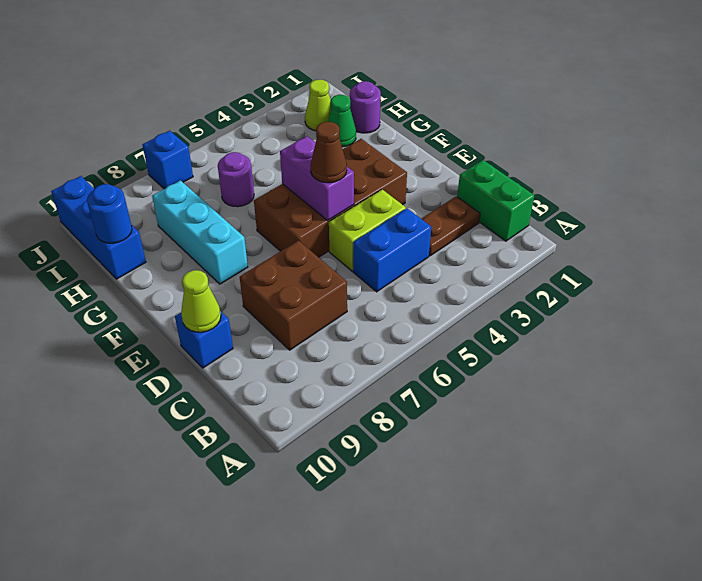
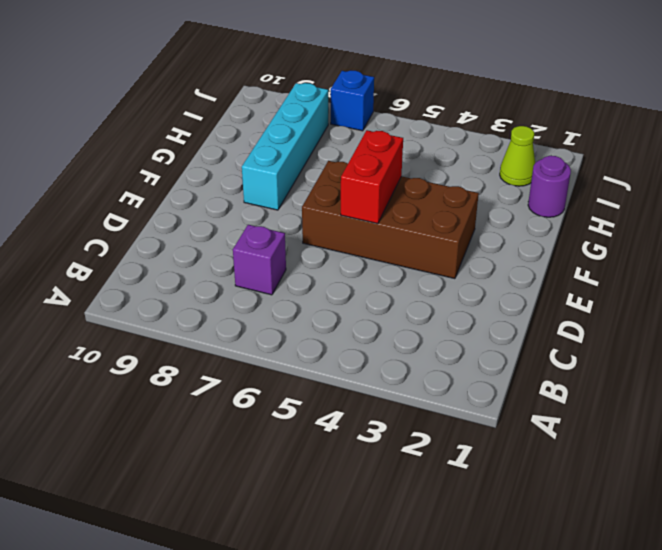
purple 1x1 brick [233,225,286,295] -> brown 2x2 brick [240,241,347,350]
red 1x2 brick [341,130,403,224] -> purple 1x2 brick [280,136,354,221]
cyan 1x4 brick [242,83,328,210] -> cyan 1x3 brick [152,180,248,284]
none -> green 1x2 brick [457,160,534,241]
none -> brown 1x2 plate [422,196,480,256]
none -> blue 1x2 brick [353,208,431,292]

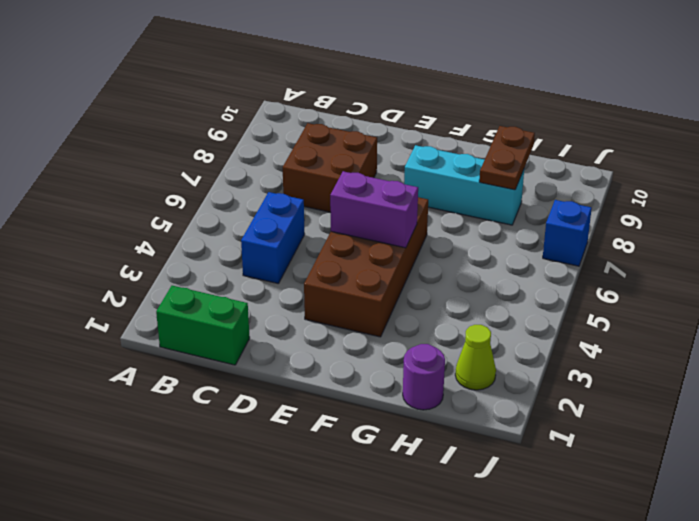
brown 1x2 plate [479,126,535,190] -> brown 1x2 plate moved to [422,196,480,256]
none -> lime 1x2 brick [329,189,406,271]
none -> blue 1x1 brick [175,311,233,368]
none -> green 1x1 cone [328,95,356,147]

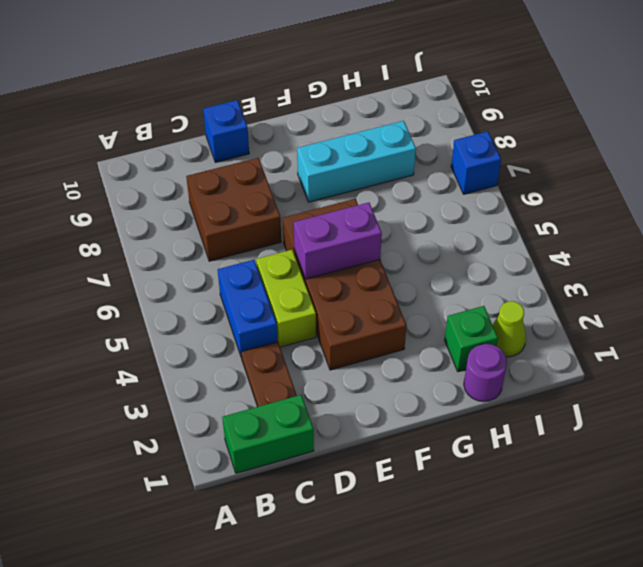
green 1x1 brick [445,306,498,372] -> green 1x1 cone [328,95,356,147]
none -> purple 1x1 round brick [218,152,254,207]
none -> blue 1x3 brick [51,176,146,279]
none -> lime 1x1 cone [181,270,221,332]

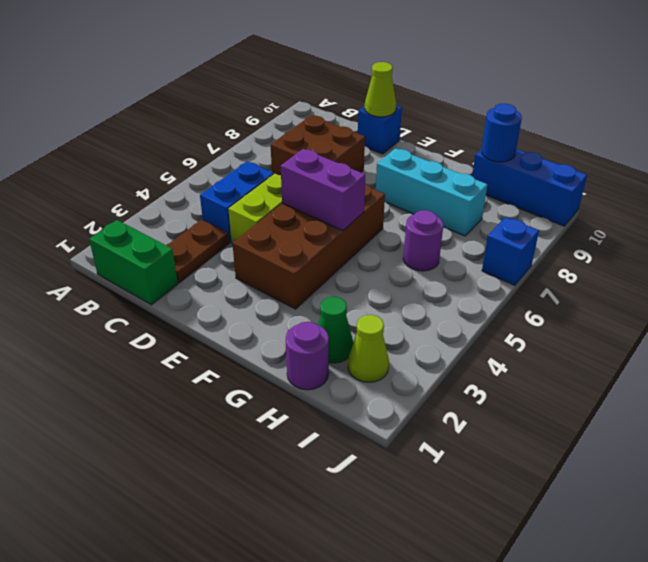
none -> brown 1x1 cone [311,122,347,183]

